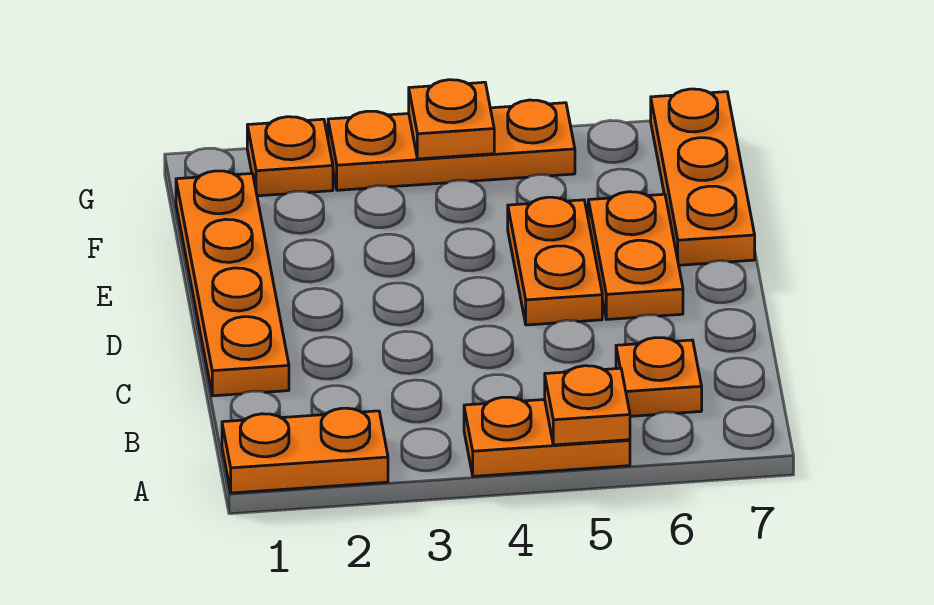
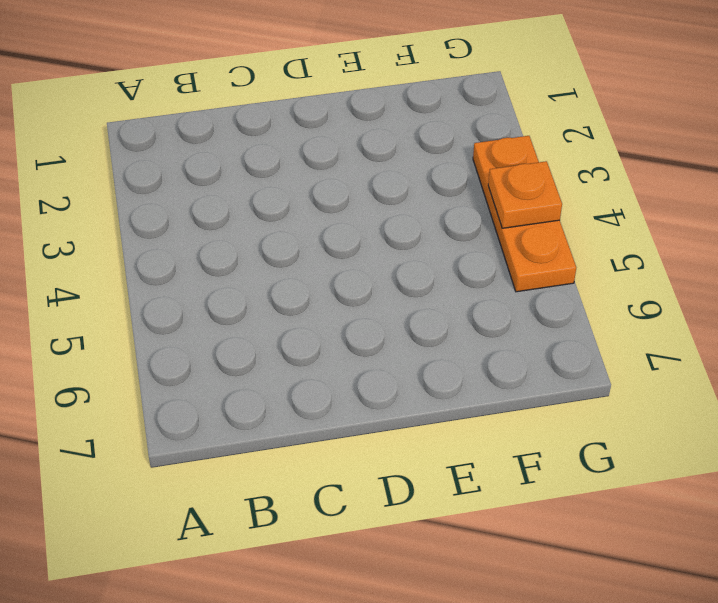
none -> orange 1x2 plate [222,408,388,493]
none -> orange 1x2 plate [464,397,630,476]

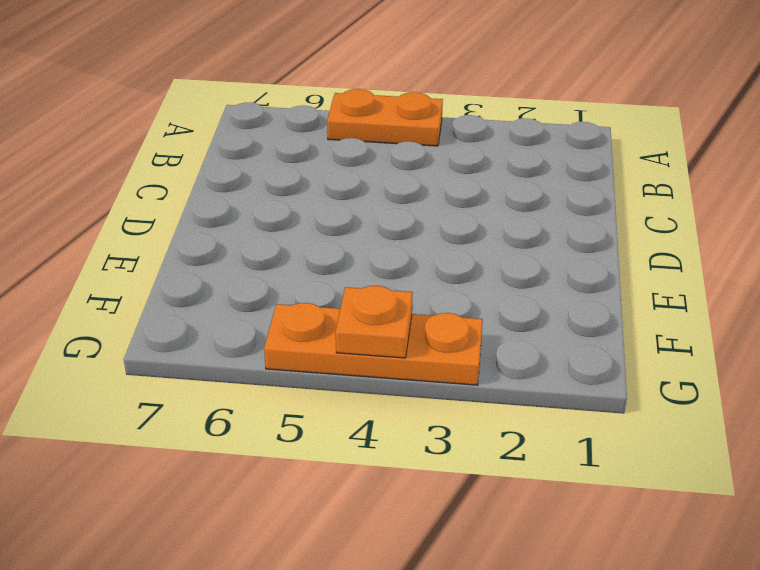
none -> orange 1x2 plate [222,408,388,493]
none -> orange 1x1 plate [616,338,702,416]

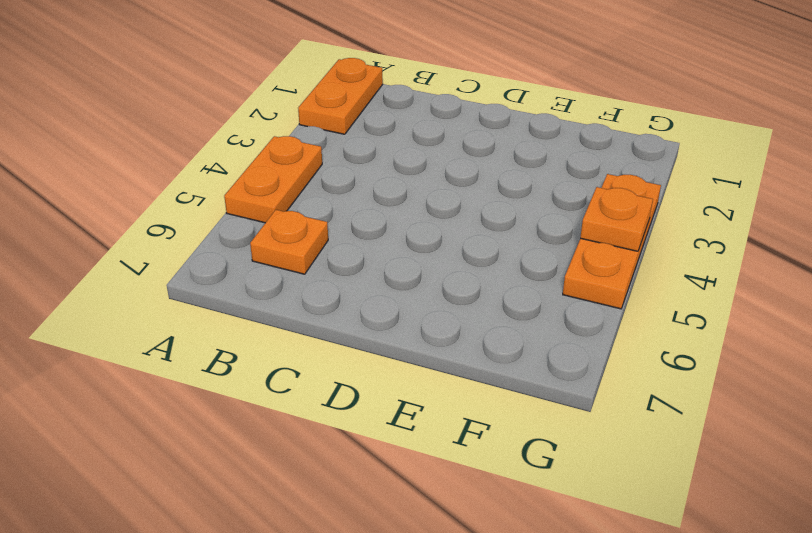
none -> orange 1x4 plate [176,171,289,396]
none -> orange 1x2 plate [508,197,602,325]

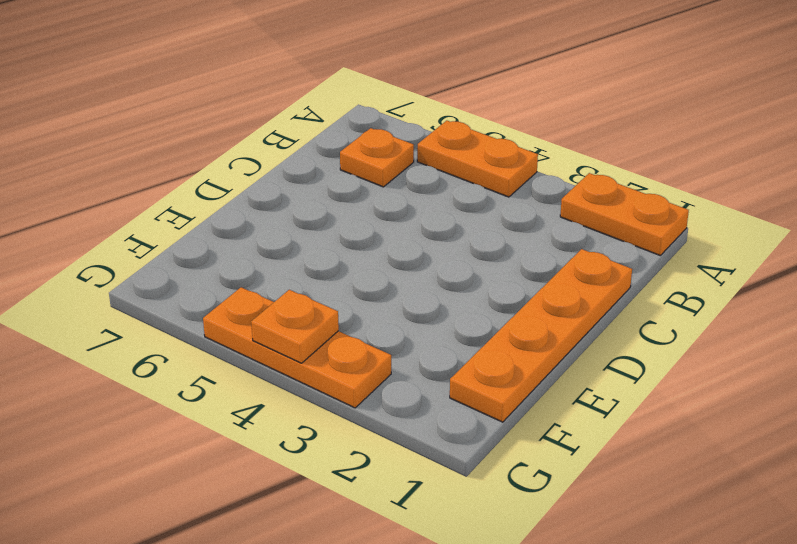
none -> orange 1x2 plate [508,197,602,325]
none -> orange 1x2 plate [588,192,683,319]

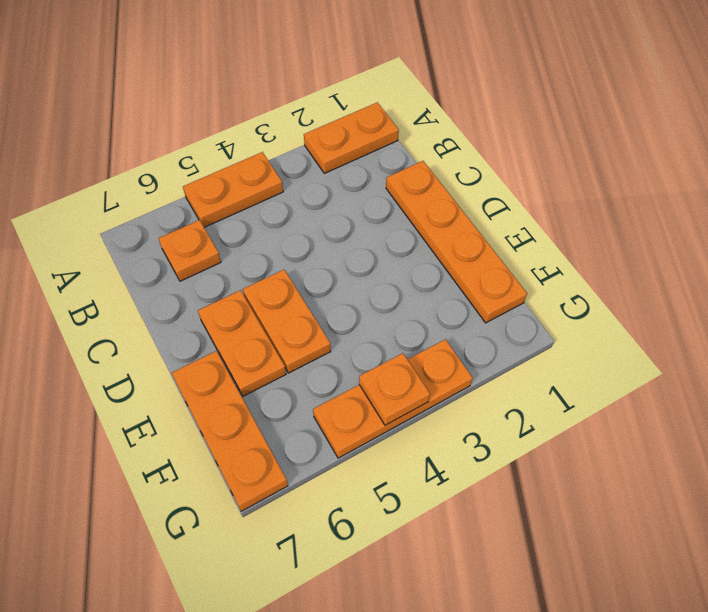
none -> orange 1x1 plate [247,117,333,196]
none -> orange 1x1 plate [545,366,630,445]

